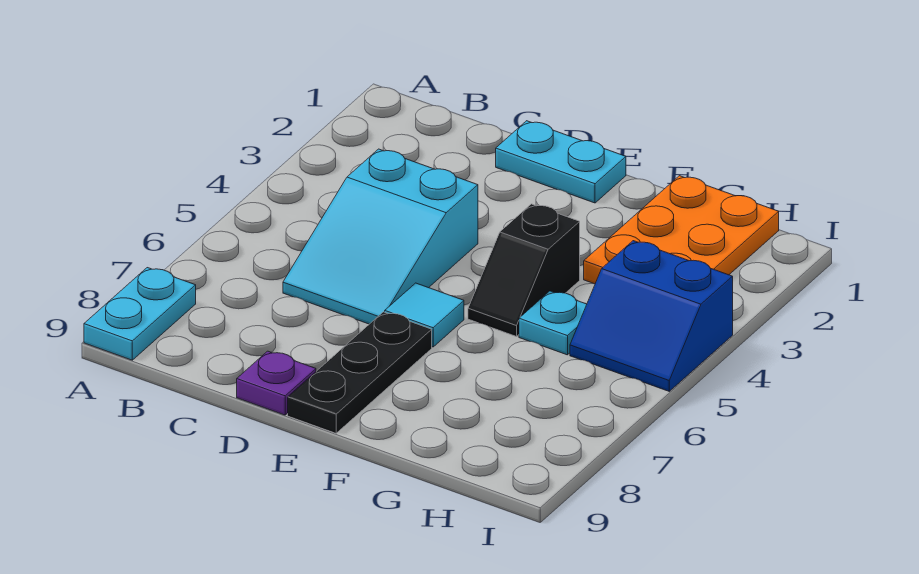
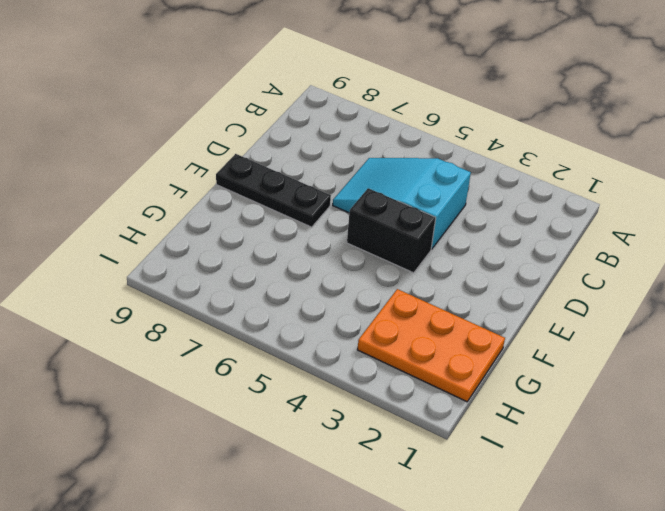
black 1x2 brick [347,188,436,273] -> none
none -> cyan 1x2 plate [84,268,196,360]
none -> cyan 1x2 plate [496,121,626,203]

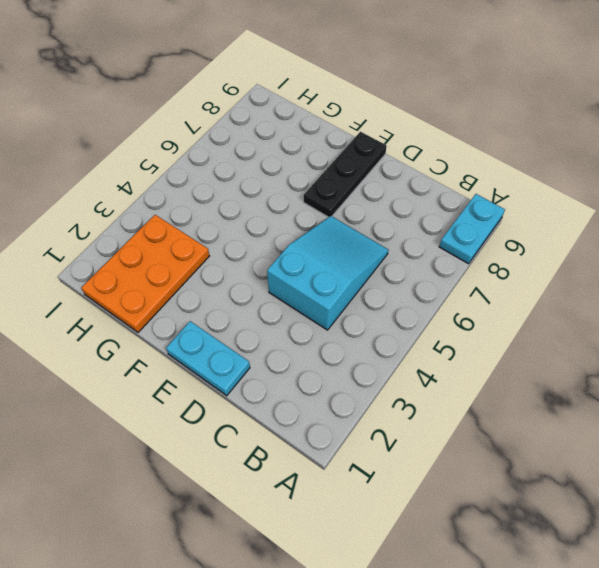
none -> purple 1x1 plate [237,351,316,415]
none -> cyan 1x1 tile [385,283,464,347]

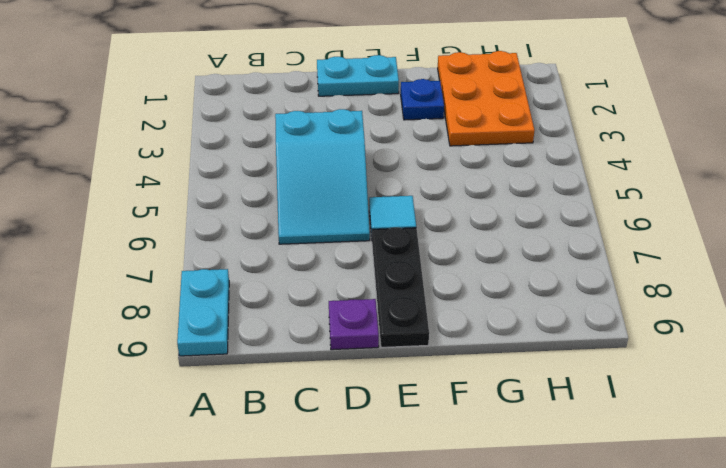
blue 1x1 plate [401,79,444,120] -> none
none -> black 1x2 slope [468,204,580,337]
none -> cyan 1x1 plate [519,291,587,355]

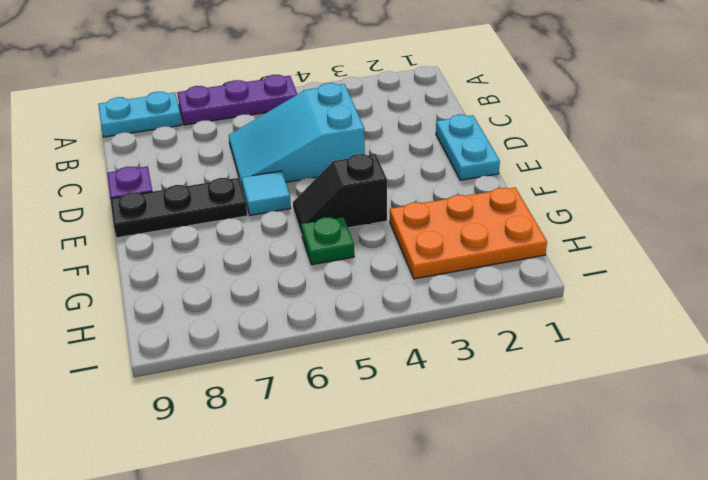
purple 1x3 plate [177,75,297,125] -> none
green 1x1 plate [301,217,354,265] -> cyan 1x1 plate [519,291,587,355]
none -> blue 2x2 slope [570,241,733,391]

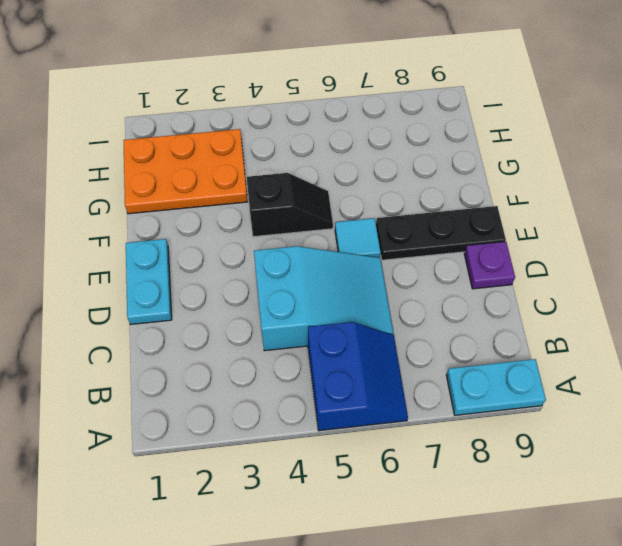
blue 2x2 slope [308,322,408,431] -> blue 2x2 slope moved to [570,241,733,391]
none -> cyan 1x1 plate [519,291,587,355]

